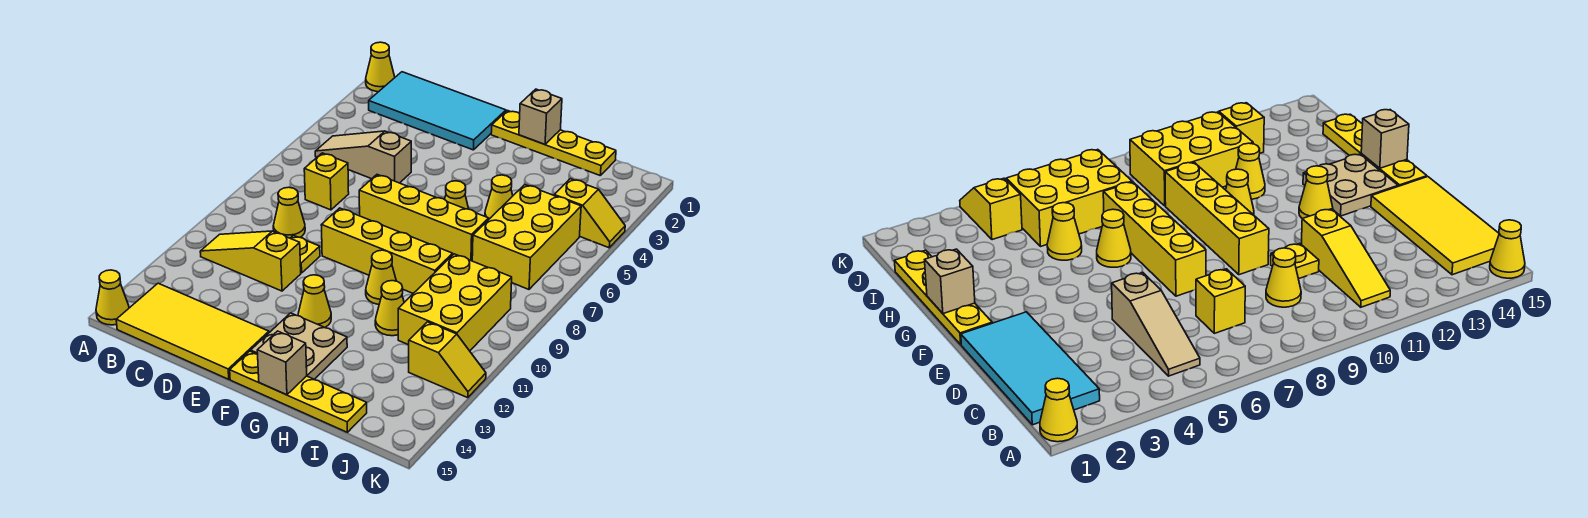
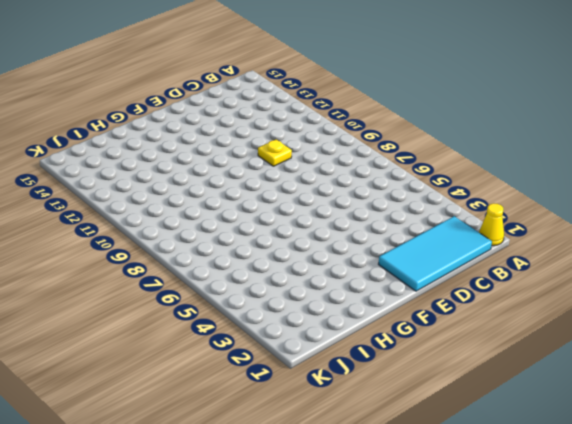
none -> yellow 1x1 cone [96,270,129,325]
none -> tan 1x3 slope [315,131,411,183]
none -> yellow 1x3 slope [200,231,301,291]

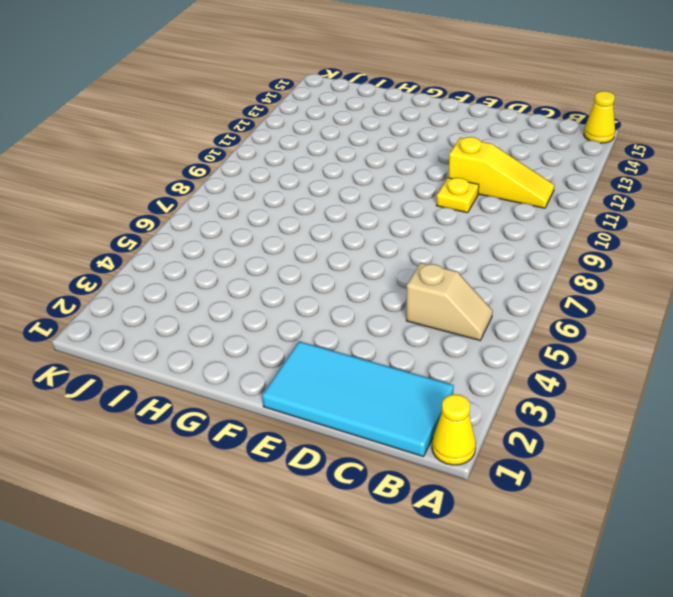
tan 1x2 slope [406,263,493,340] -> tan 1x3 slope [315,131,411,183]
none -> yellow 2x4 tile [116,283,269,379]
none -> yellow 1x1 brick [304,153,349,210]
none -> yellow 1x1 cone [273,187,305,238]

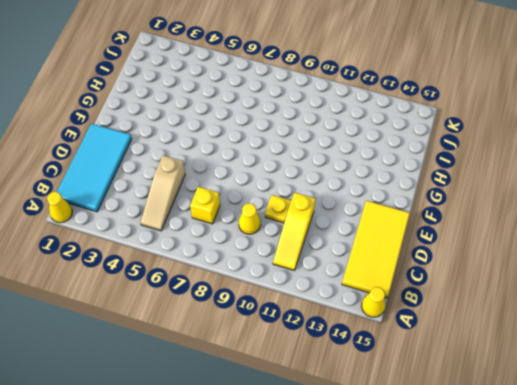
none -> yellow 1x4 brick [359,175,489,261]
none -> yellow 1x4 brick [321,208,453,293]
none -> yellow 1x4 plate [491,111,616,175]

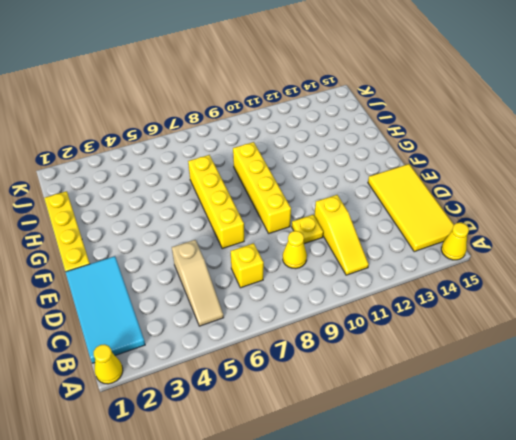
none -> yellow 1x1 cone [298,275,331,328]
none -> tan 2x2 plate [251,313,347,379]
none -> yellow 1x4 plate [230,351,367,432]

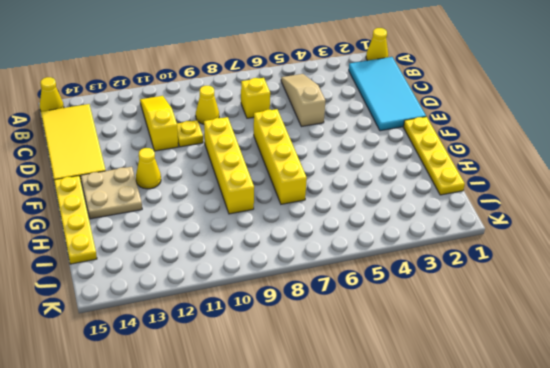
none -> yellow 1x1 cone [445,181,469,209]
none -> yellow 1x1 cone [366,250,396,304]
none -> yellow 1x1 cone [485,175,513,219]

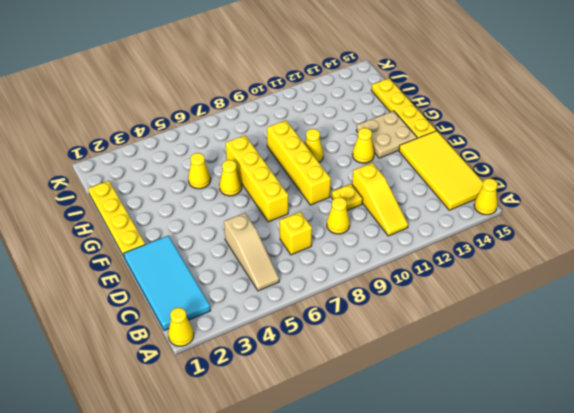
none -> yellow 1x1 cone [375,281,404,336]
none -> yellow 2x3 brick [472,185,581,289]
none -> yellow 2x3 brick [398,254,512,351]

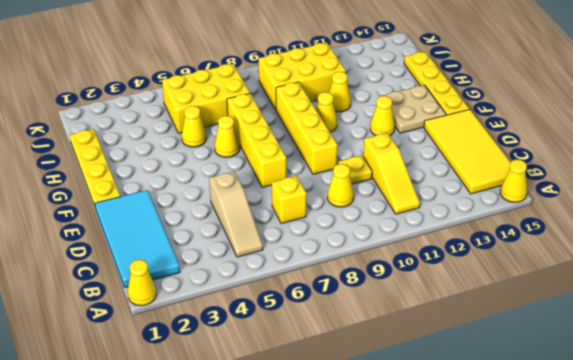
none -> yellow 1x2 slope [554,179,625,248]
none -> yellow 1x2 slope [409,322,486,398]
none -> tan 1x1 brick [519,89,562,144]

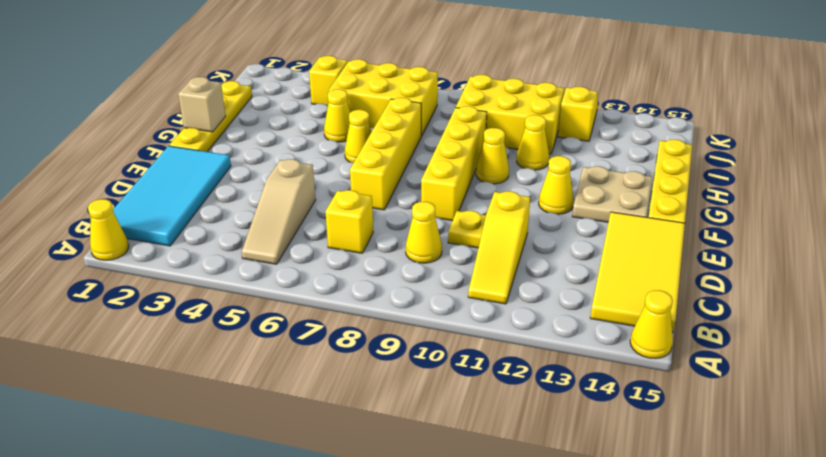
none -> tan 1x1 brick [257,331,307,395]

